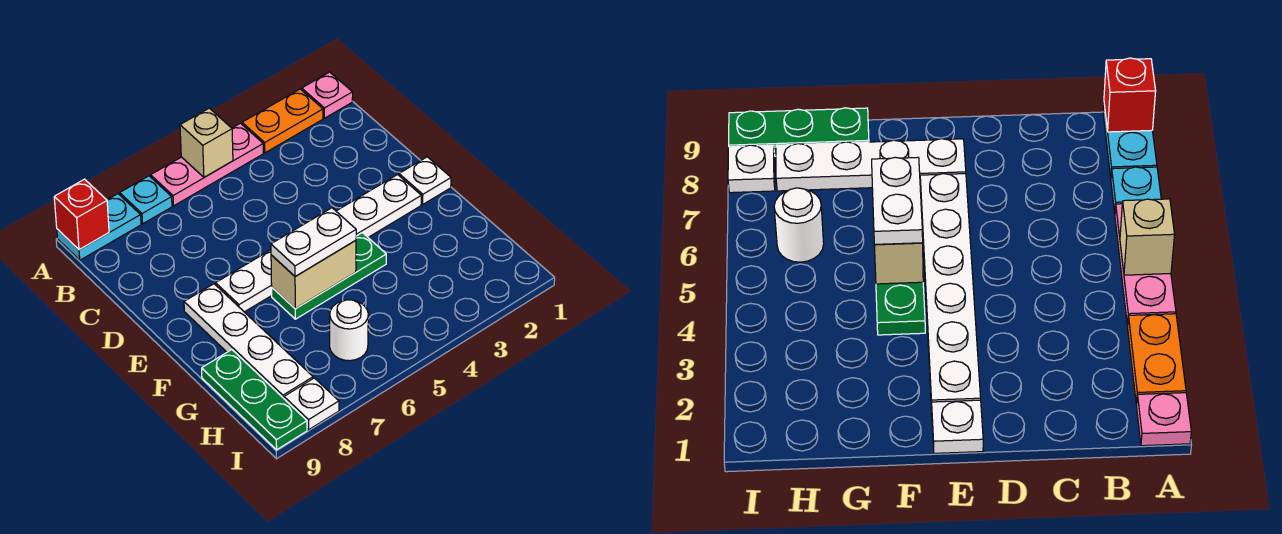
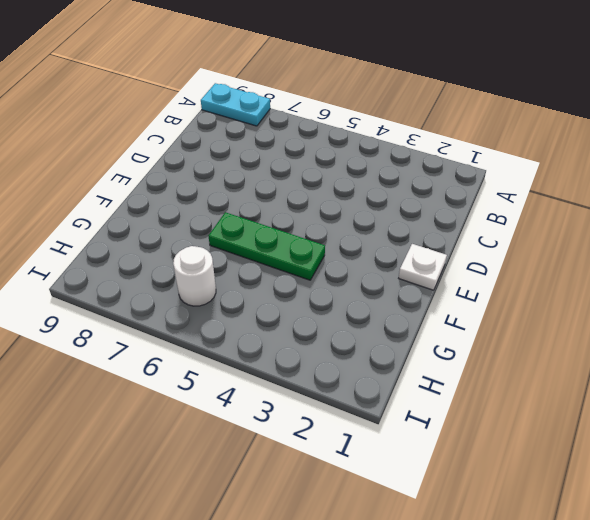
none -> pink 1x1 plate [302,72,353,118]
none -> orange 1x2 plate [242,89,323,153]
none -> pink 1x3 plate [151,123,263,206]

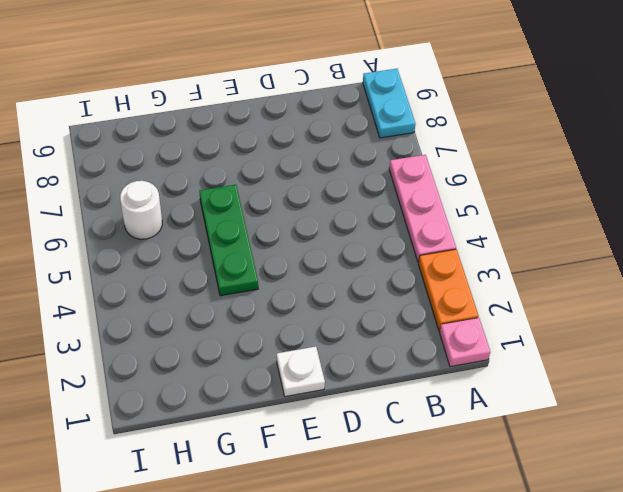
none -> cyan 1x1 plate [120,176,172,224]
none -> white 1x6 plate [216,175,421,312]
none -> white 1x4 plate [184,284,313,398]

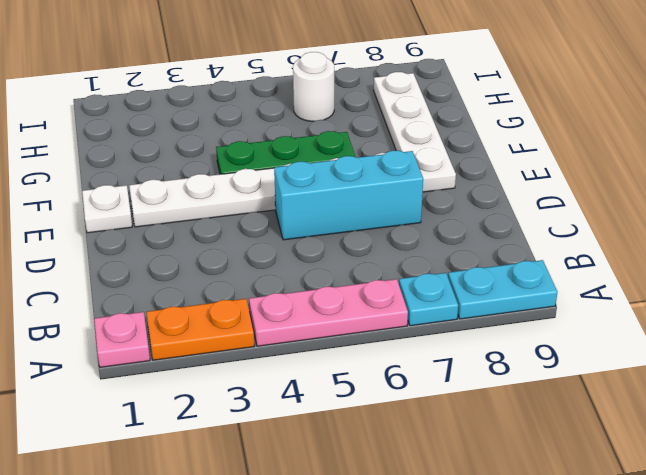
cyan 1x3 brick [274,151,423,240] -> none
none -> green 1x3 plate [202,350,307,450]
none -> white 1x1 plate [284,378,339,430]
none -> tan 1x1 brick [180,108,233,177]

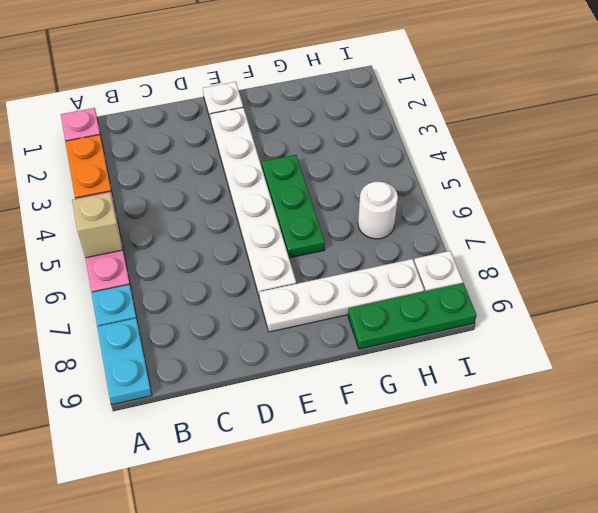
none -> red 1x1 brick [54,179,109,250]
none -> tan 1x2 brick [271,240,356,309]
none -> white 1x2 plate [271,208,356,277]

